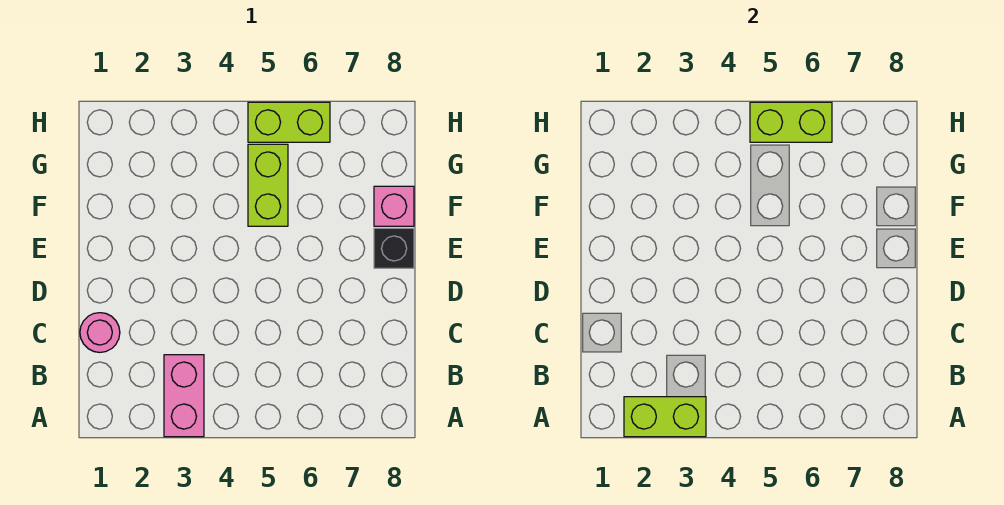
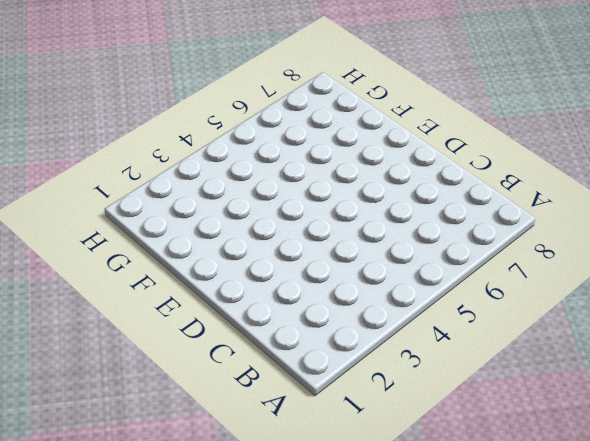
none -> pink 1x2 brick [164,355,204,437]
none -> pink 1x1 round brick [80,313,120,352]

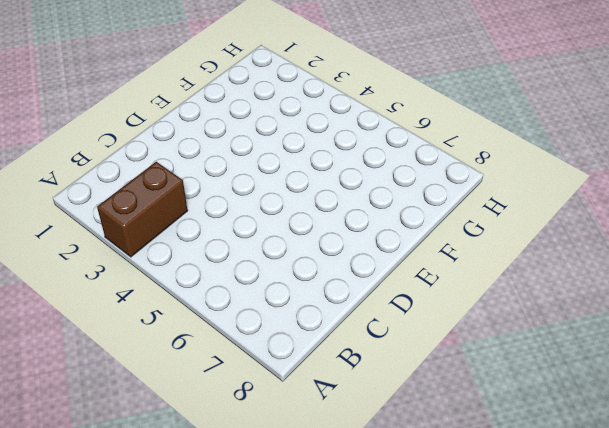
brown 1x2 brick [97,162,188,257] -> pink 1x2 brick [164,355,204,437]
none -> pink 1x1 round brick [80,313,120,352]
none -> black 1x1 brick [374,228,414,268]

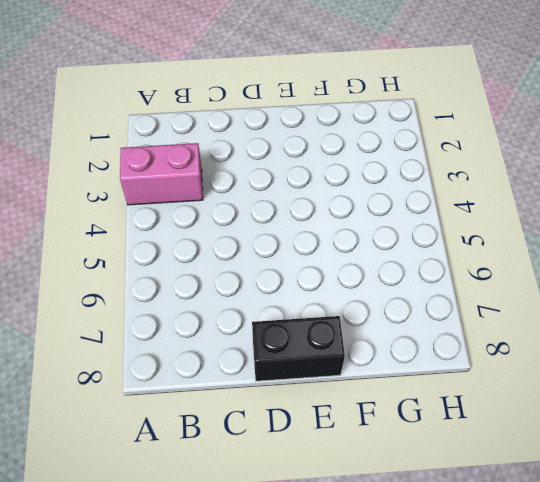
black 1x2 brick [252,316,345,381] -> black 1x1 brick [374,228,414,268]
none -> pink 1x1 round brick [80,313,120,352]
none -> lime 1x2 brick [248,144,288,226]

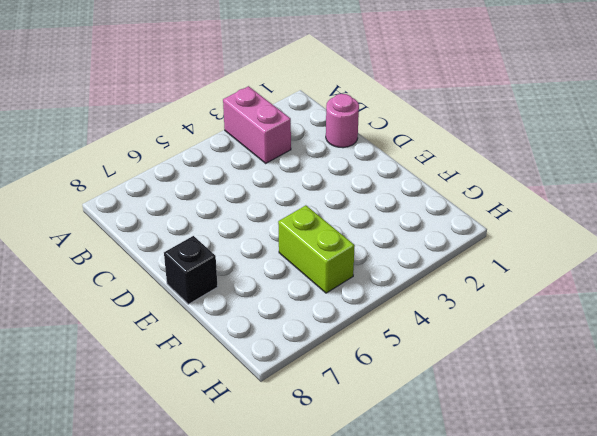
none -> pink 1x1 brick [374,186,414,226]
none -> lime 1x2 brick [248,102,330,142]

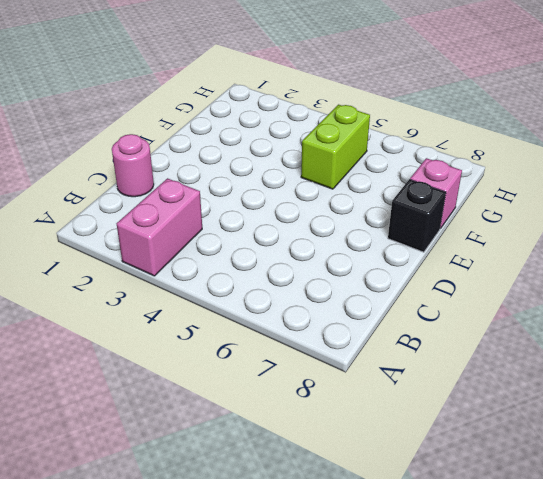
none -> lime 1x2 brick [248,102,330,142]
none -> lime 1x2 brick [624,397,706,437]

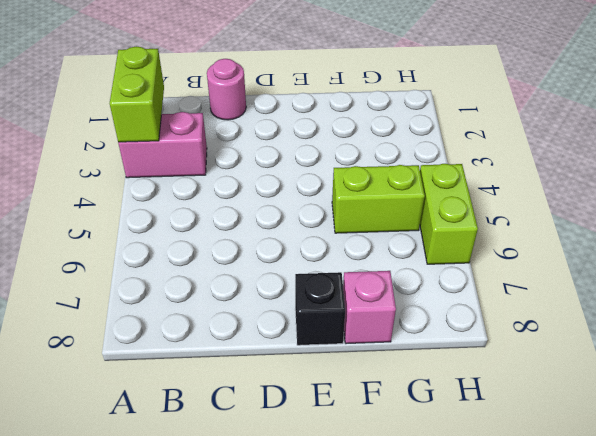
none -> lime 1x2 brick [750,102,832,142]

